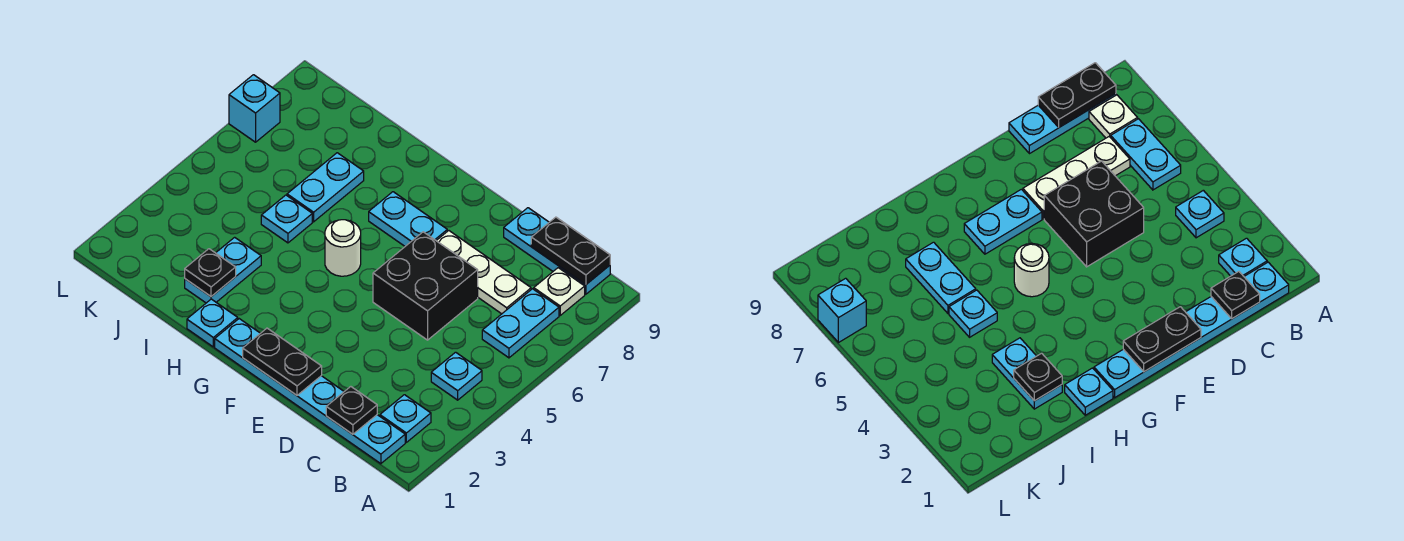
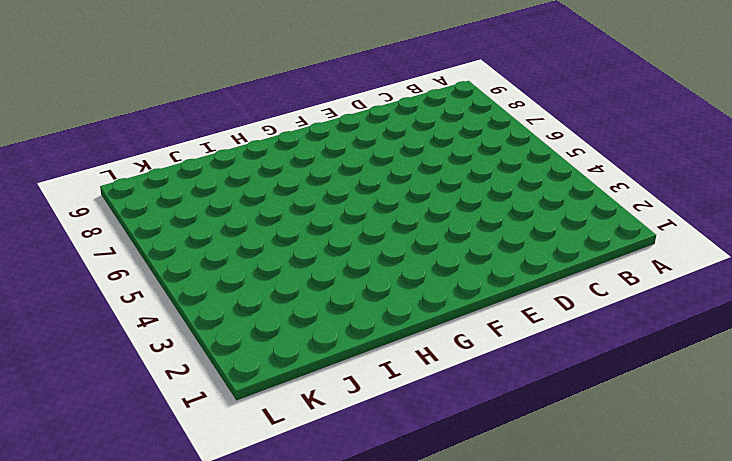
none -> cyan 1x6 plate [215,319,405,464]
none -> cyan 1x1 plate [380,395,431,442]
none -> cyan 1x1 plate [431,352,482,400]

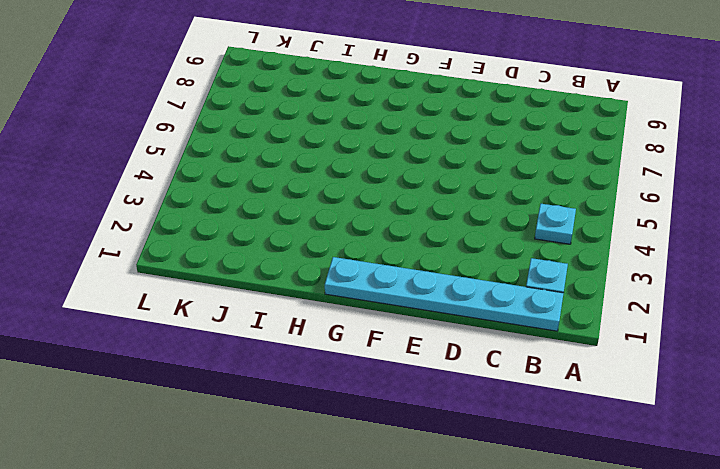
none -> cyan 1x2 plate [482,289,559,358]
none -> white 1x1 plate [534,268,585,315]
none -> cyan 1x3 plate [504,208,610,294]

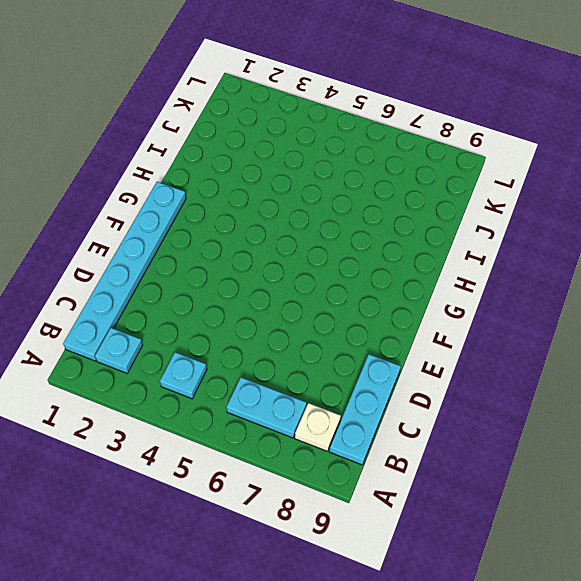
none -> white 1x3 plate [436,231,531,314]
none -> black 2x2 brick [373,232,478,340]
none -> cyan 1x2 plate [369,192,447,246]

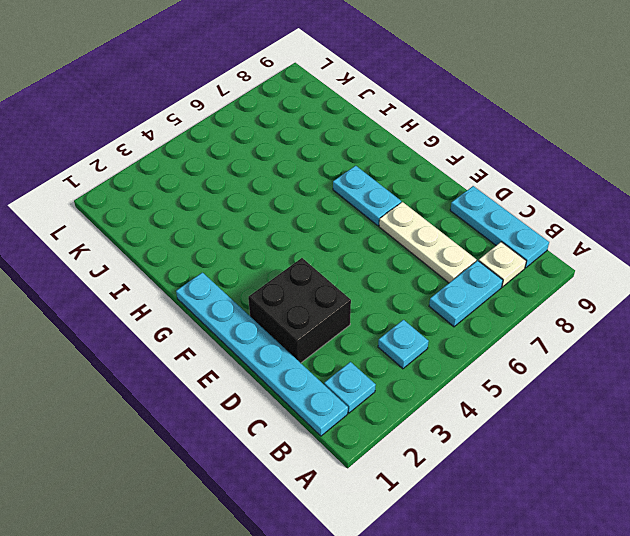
black 2x2 brick [248,258,351,363] -> black 2x2 brick moved to [373,232,478,340]
none -> white 1x1 round brick [325,220,361,276]
none -> cyan 1x1 plate [187,299,238,347]
none -> cyan 1x2 plate [185,237,261,303]

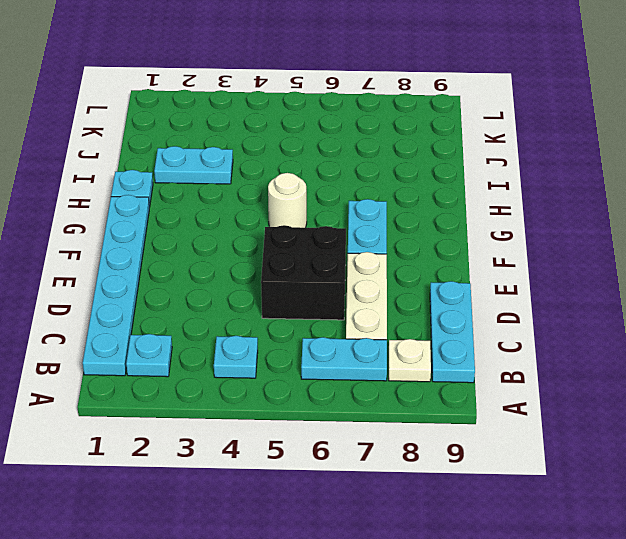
none -> cyan 1x1 plate [261,195,312,243]
none -> cyan 1x2 plate [287,153,364,222]
none -> cyan 1x1 brick [229,75,280,142]

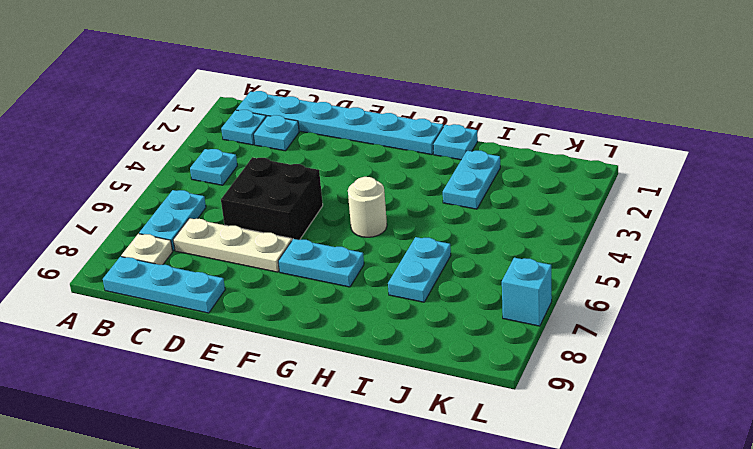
cyan 1x1 plate [253,115,299,151] -> cyan 1x1 plate moved to [261,195,312,243]
none -> black 1x2 plate [531,217,610,284]
none -> black 1x1 plate [326,387,377,434]
none -> black 1x2 plate [243,328,322,395]

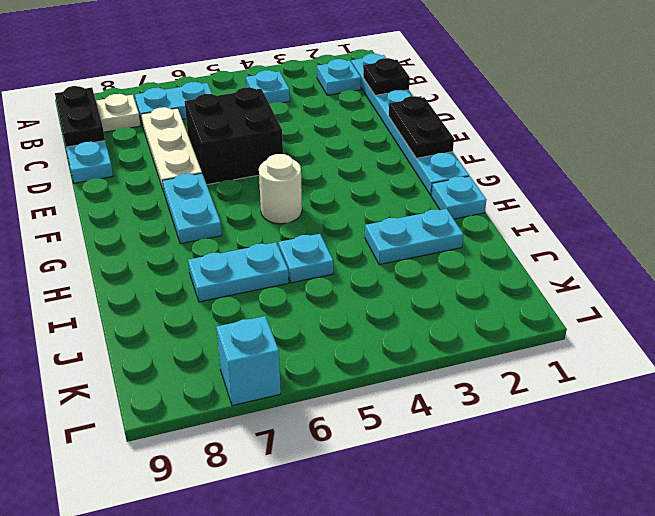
none -> black 1x1 plate [185,249,236,296]

